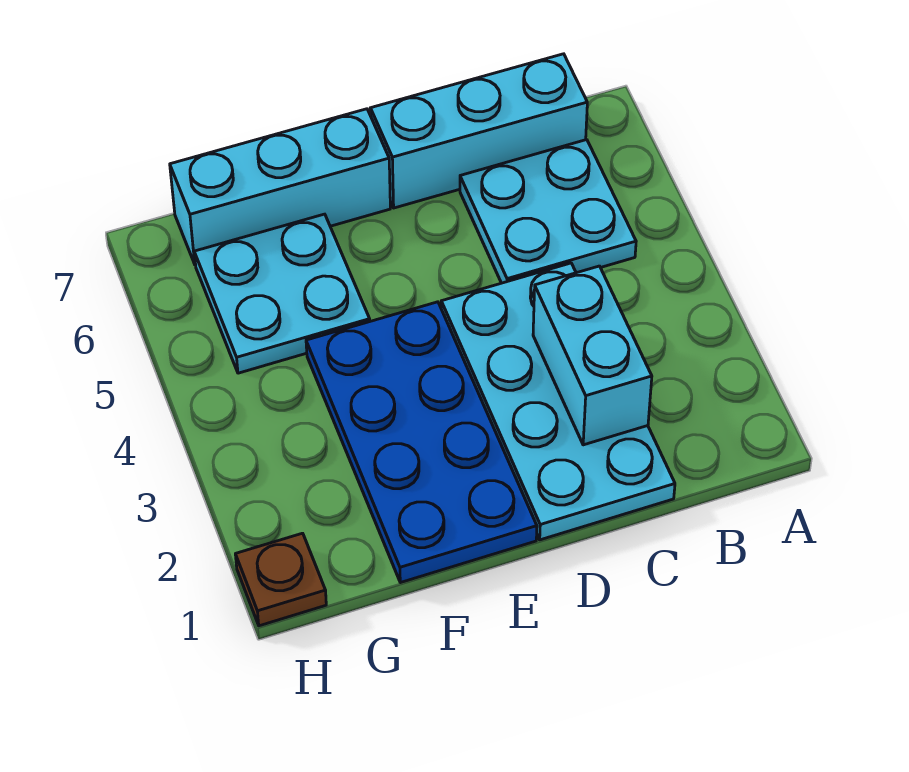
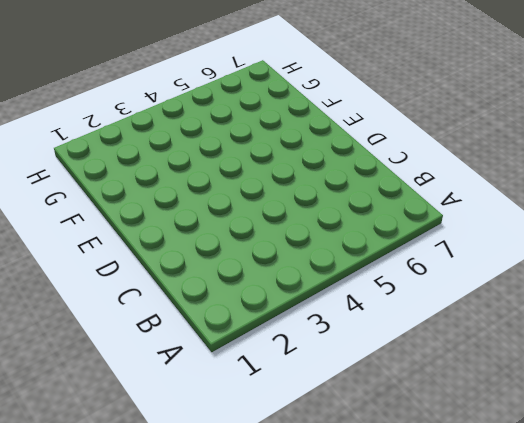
none -> cyan 2x2 plate [460,140,636,283]
none -> cyan 1x3 brick [371,54,587,208]

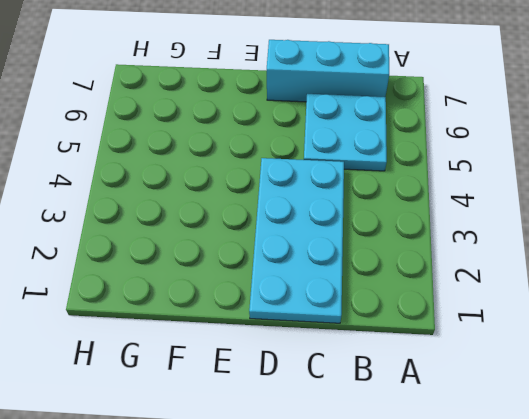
none -> blue 2x4 plate [306,302,537,583]
none -> cyan 1x3 brick [170,109,390,265]

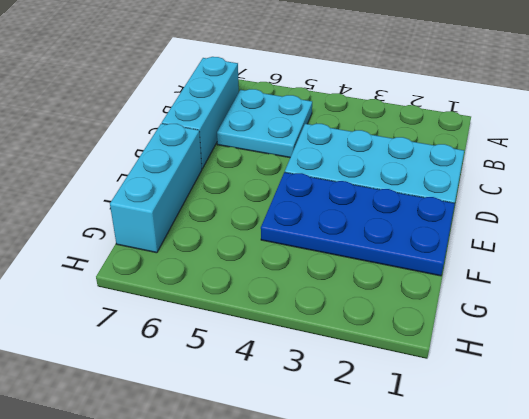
none -> cyan 2x2 plate [194,214,370,373]
none -> brown 1x1 plate [235,533,326,626]

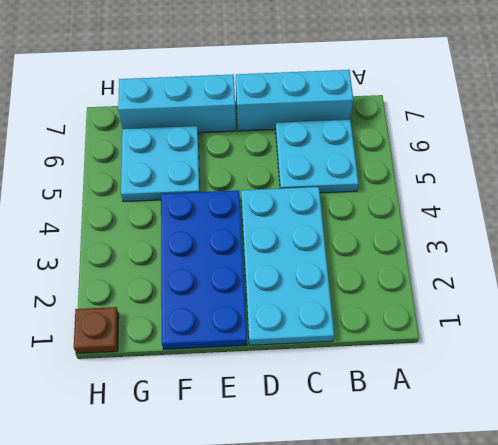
none -> cyan 1x2 brick [533,266,652,445]

